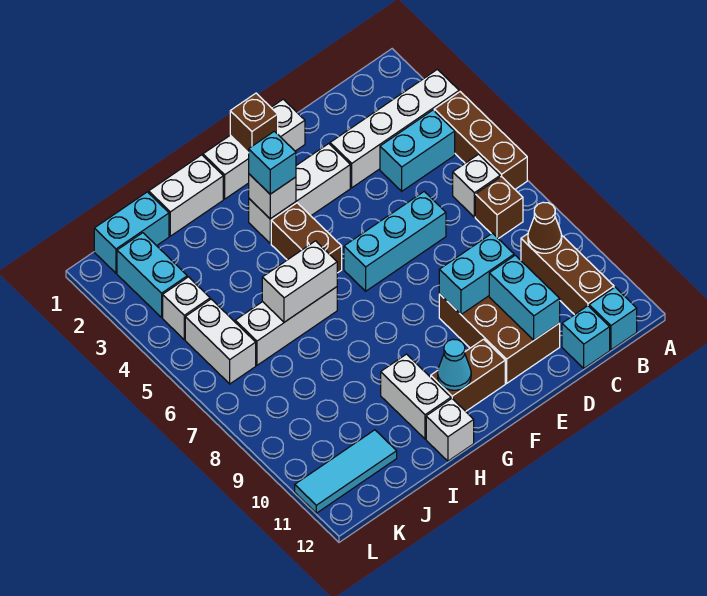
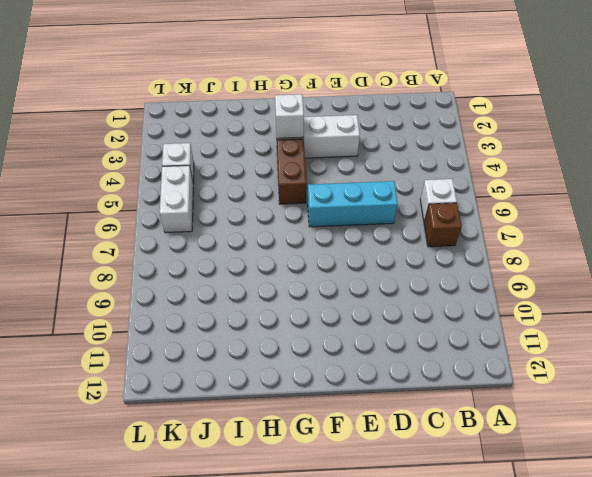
none -> white 1x4 brick [330,69,459,188]
none -> brown 1x3 brick [434,92,527,189]
none -> cyan 1x2 brick [380,110,455,191]
none -> brown 1x3 brick [521,234,614,315]

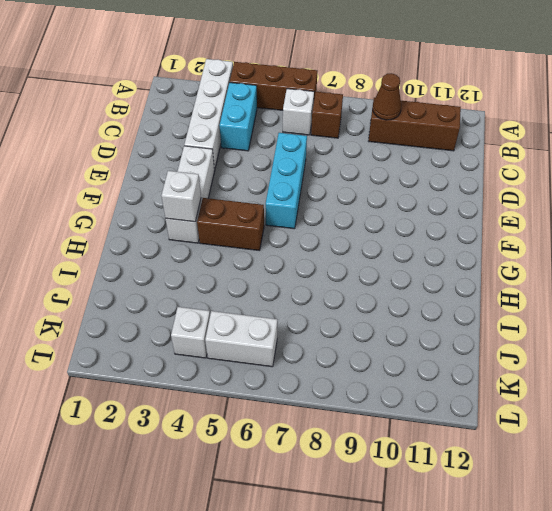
none -> cyan 1x1 brick [589,287,637,350]
none -> cyan 1x1 brick [562,306,610,368]
none -> brown 2x3 brick [439,294,560,383]
none -> white 1x3 brick [203,99,305,199]

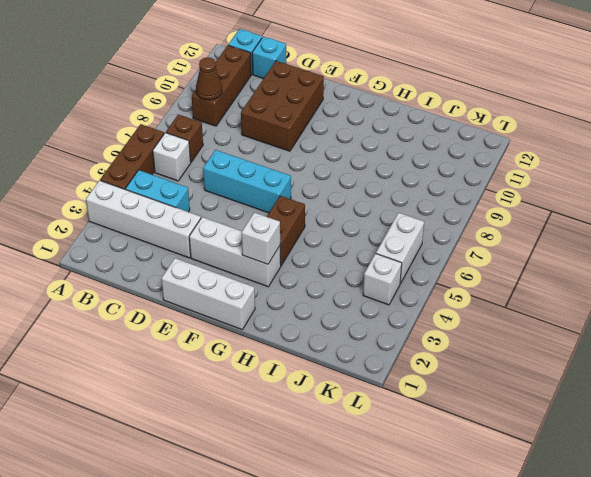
none -> brown 1x2 brick [431,339,505,411]
none -> white 1x2 brick [149,155,223,236]
none -> white 1x3 brick [235,287,337,365]
none -> white 1x2 brick [381,354,451,439]

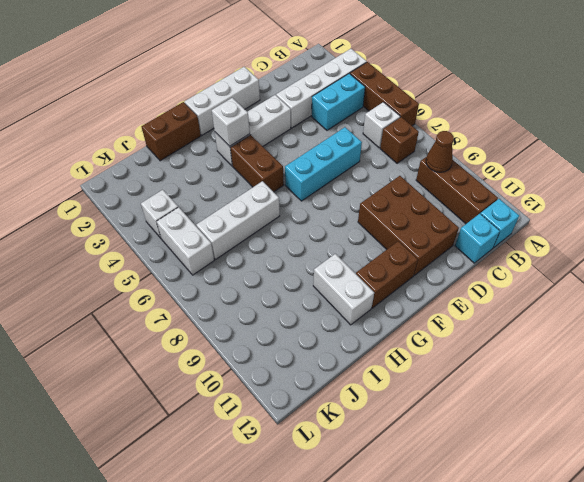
brown 1x2 brick [141,102,201,161] -> white 1x2 brick [149,155,223,236]
none -> white 1x1 brick [426,399,474,461]
none -> cyan 1x2 brick [94,192,169,273]
none -> cyan 1x3 tile [295,430,397,513]
none -> cyan 1x2 brick [117,233,187,317]

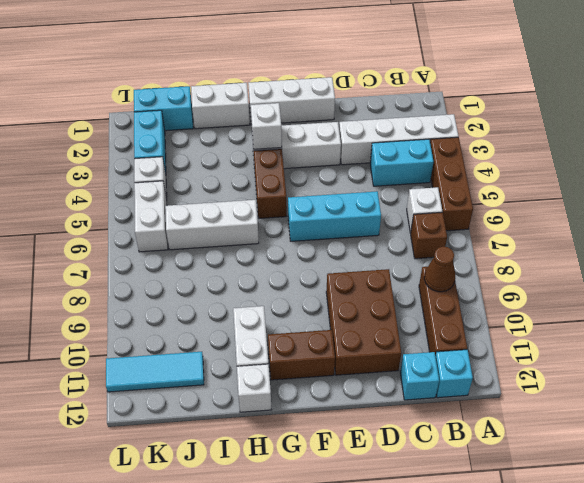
none -> cyan 1x2 brick [439,233,514,314]
none -> cyan 1x2 brick [489,255,560,340]
none -> brown 1x1 brick [230,93,278,153]
none -> cyan 1x1 cone [438,339,471,390]

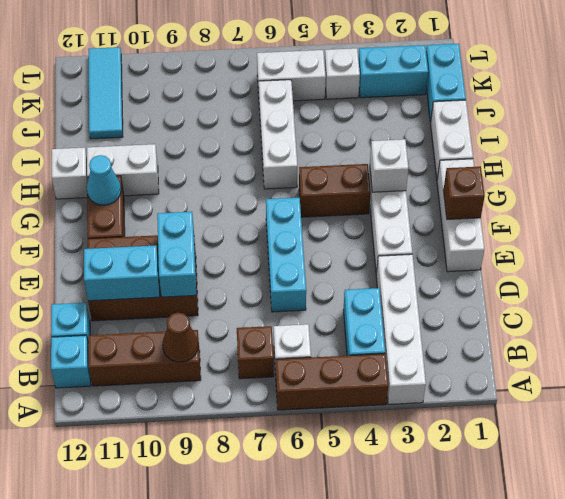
none -> white 1x2 brick [262,241,337,322]
none -> cyan 1x1 brick [249,131,296,194]

